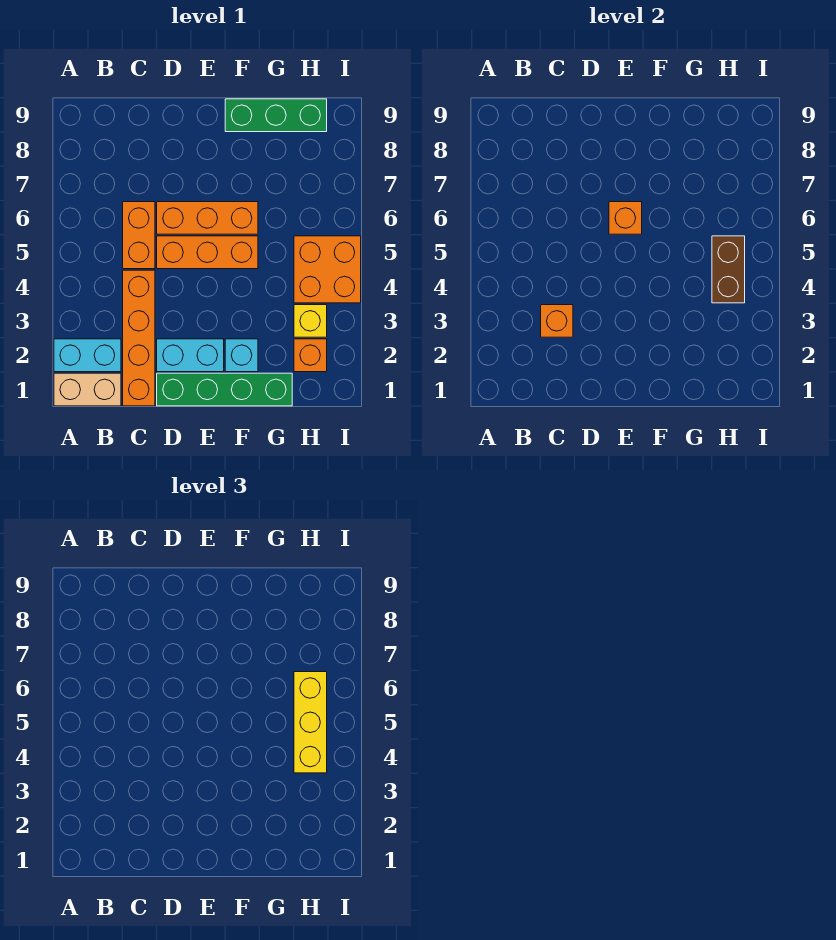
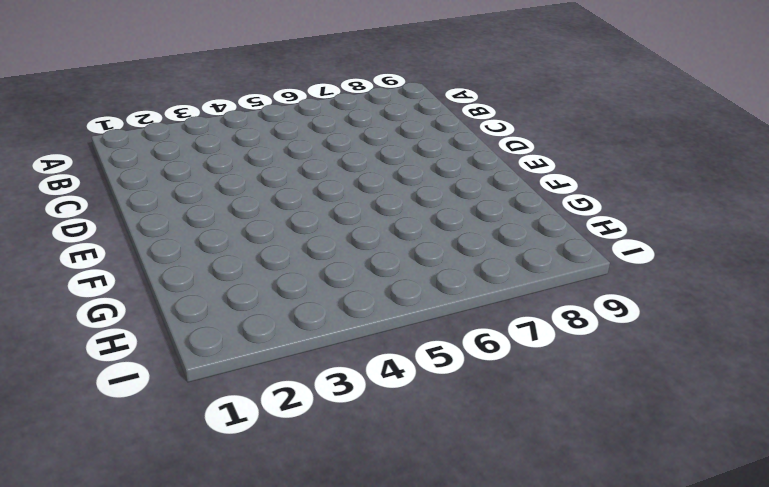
none -> tan 1x2 brick [54,373,121,406]
none -> cyan 1x2 brick [54,339,121,372]
none -> orange 1x4 brick [123,270,155,406]

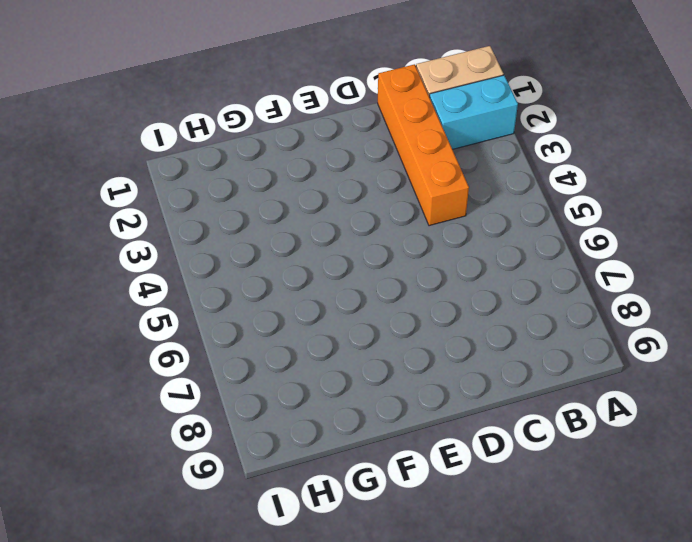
none -> orange 1x2 brick [123,202,155,269]
none -> green 1x4 brick [157,373,292,406]
none -> cyan 1x2 brick [157,339,224,372]

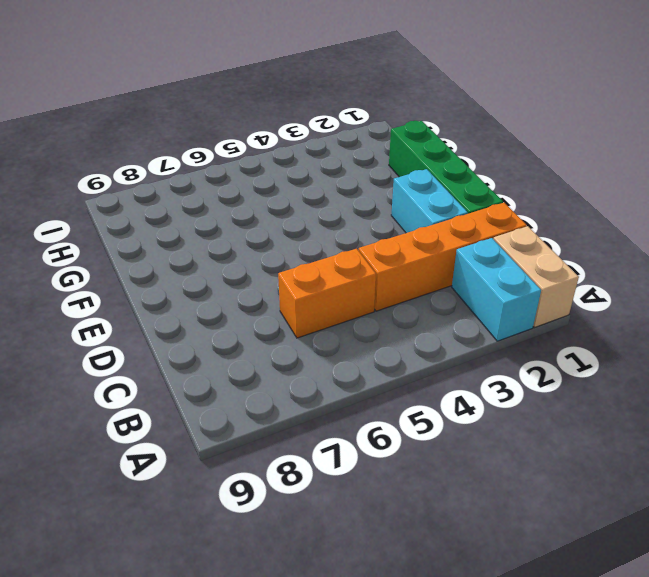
none -> orange 1x3 brick [157,236,258,269]
none -> orange 1x3 brick [157,202,258,234]
none -> cyan 1x1 brick [225,339,258,372]

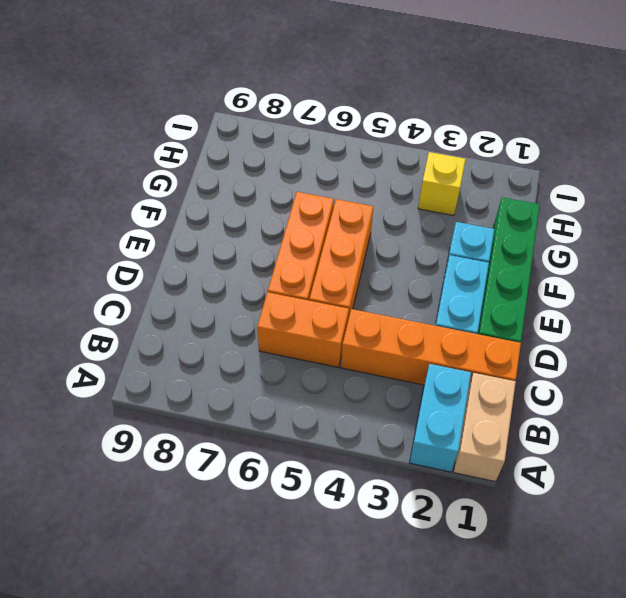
none -> green 1x3 brick [225,99,327,132]
none -> orange 1x1 brick [294,339,327,372]
none -> orange 2x2 brick [294,236,361,303]

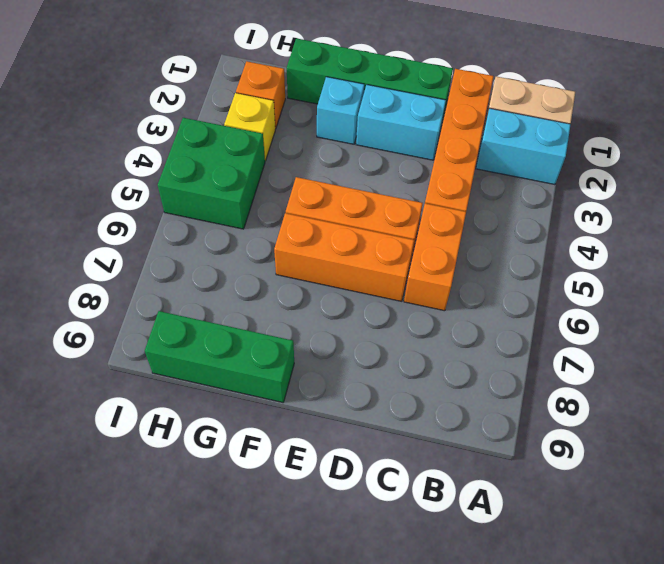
green 2x2 brick [158,118,265,229] -> orange 2x2 brick [294,236,361,303]
none -> orange 1x1 brick [541,305,573,337]
none -> orange 1x1 brick [609,202,642,234]
none -> brown 1x2 brick [712,236,745,303]

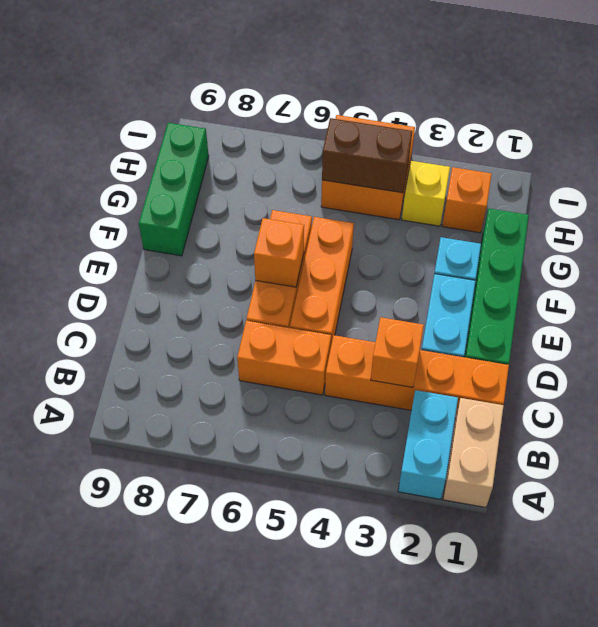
none -> yellow 1x3 brick [294,672,327,773]

